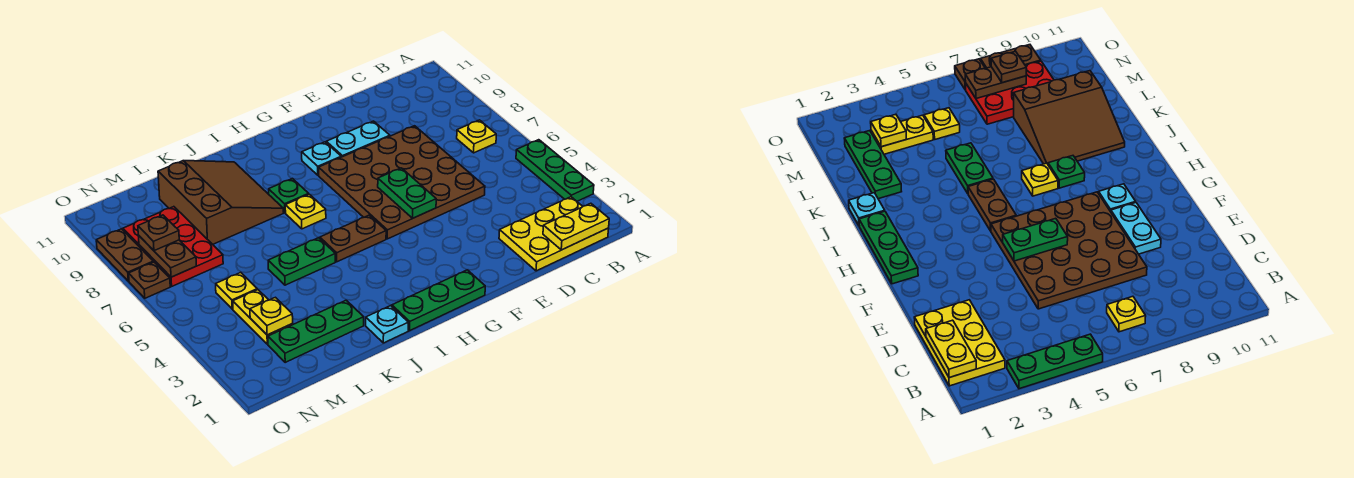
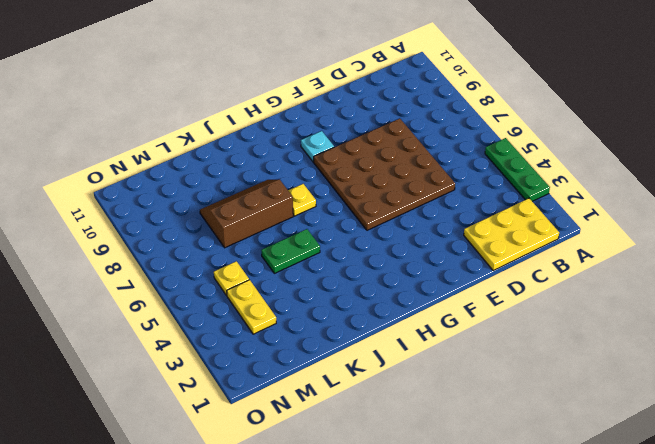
brown 2x3 slope [200,180,293,248] -> brown 3x3 slope [158,161,284,244]
none -> yellow 1x1 plate [457,120,496,153]
none -> cyan 1x2 plate [326,121,390,157]
none -> green 1x3 plate [392,270,485,331]

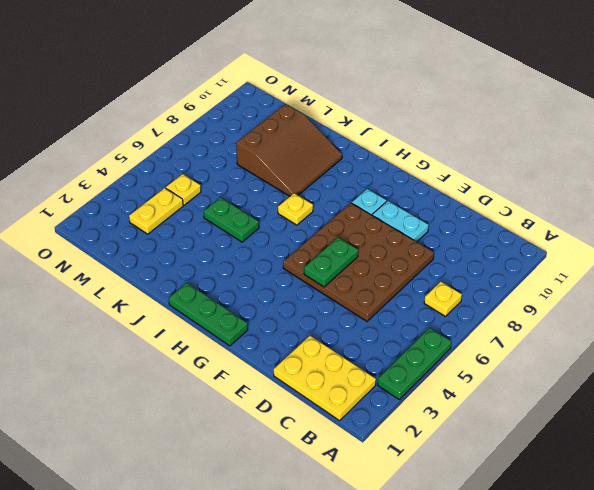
none -> brown 1x2 plate [320,215,386,262]
none -> green 1x1 plate [269,178,309,213]
none -> cyan 1x1 plate [366,306,408,343]

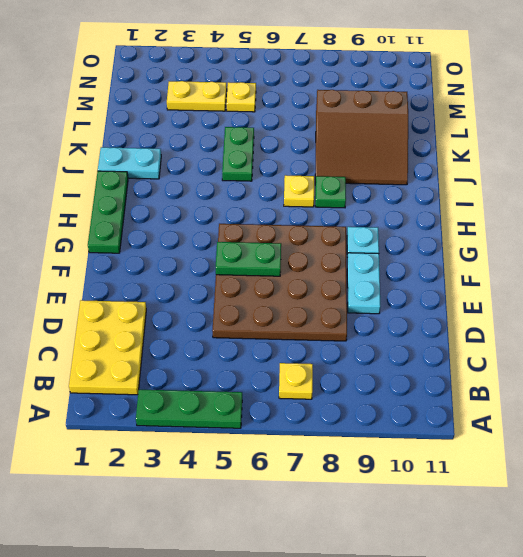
cyan 1x2 plate [98,147,161,179] -> cyan 1x1 plate [366,306,408,343]
none -> brown 1x2 plate [320,215,386,262]
none -> green 1x3 plate [268,300,364,362]
none -> red 2x3 plate [123,207,223,286]

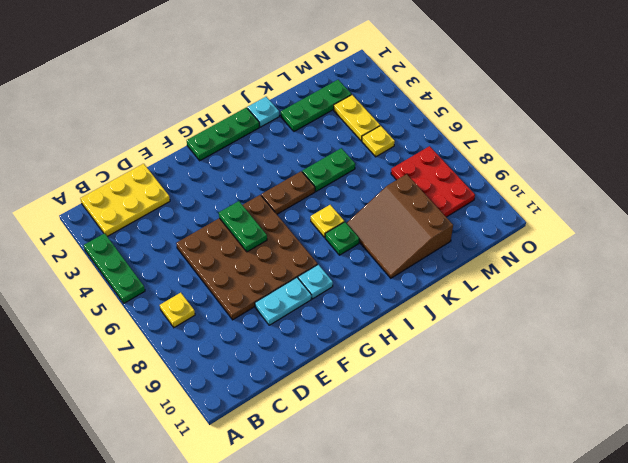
none -> brown 1x1 plate [129,262,170,298]
none -> brown 1x2 plate [96,229,153,281]
none -> yellow 1x2 plate [543,203,609,250]

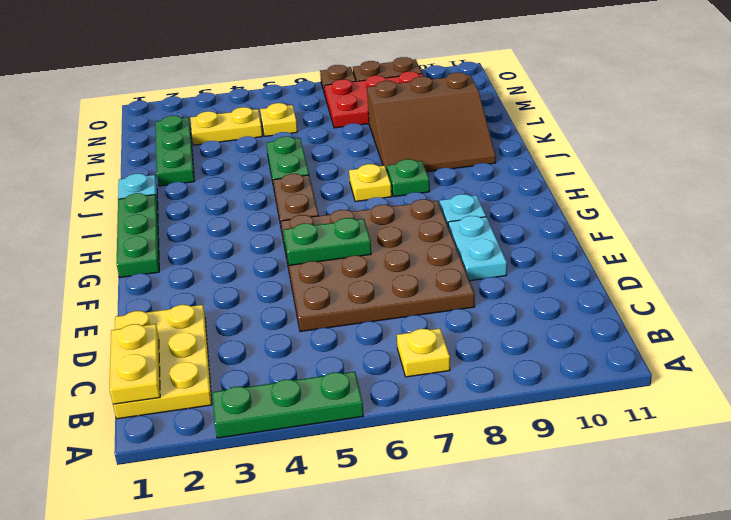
none -> yellow 1x1 plate [250,297,293,335]
none -> brown 1x2 plate [138,235,196,277]
none -> brown 1x1 plate [138,215,179,251]

